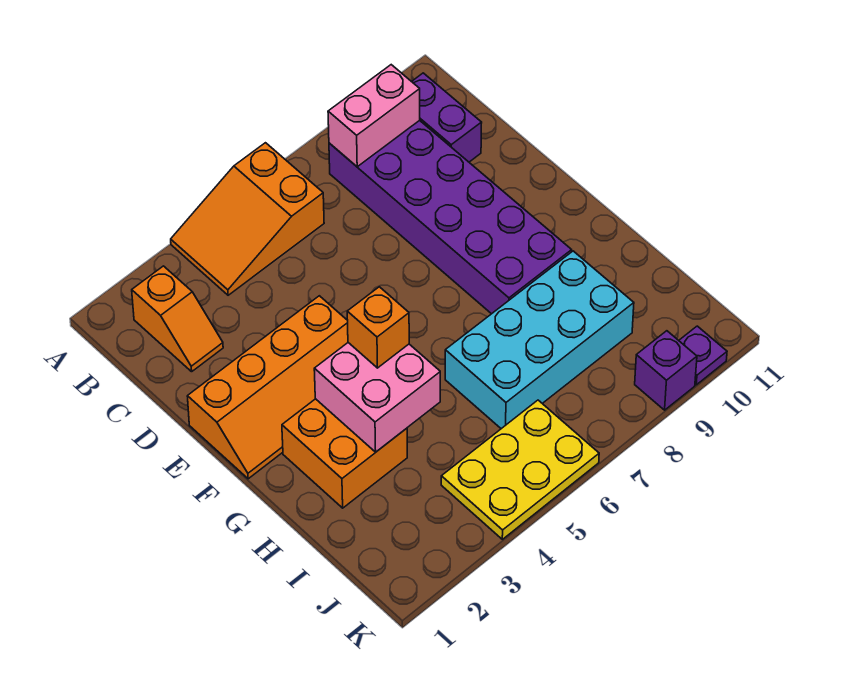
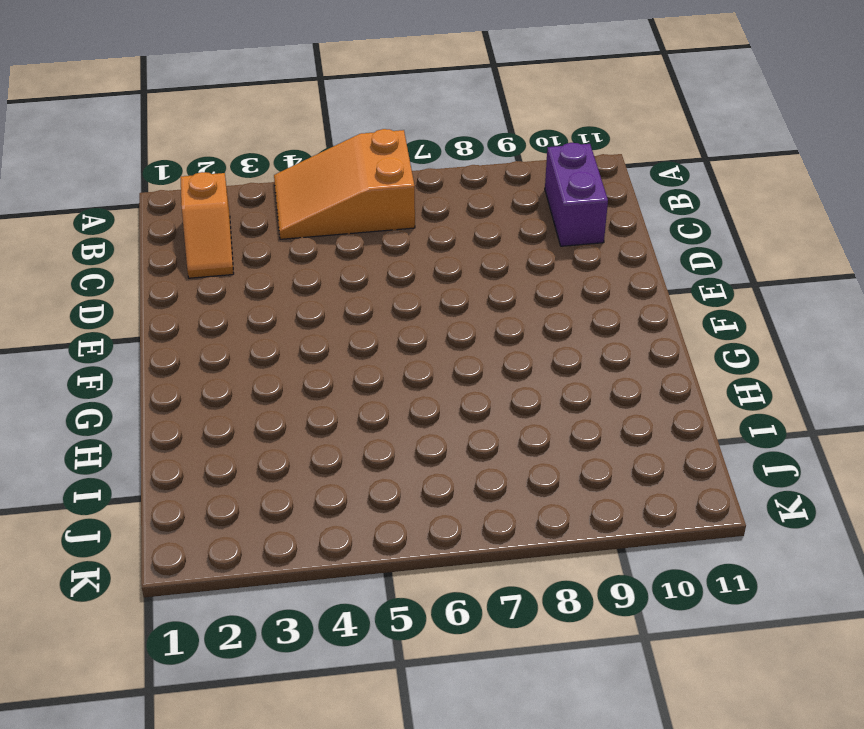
none -> purple 2x6 brick [329,120,572,314]
none -> orange 2x4 slope [187,296,348,479]
none -> orange 2x2 brick [282,399,407,508]

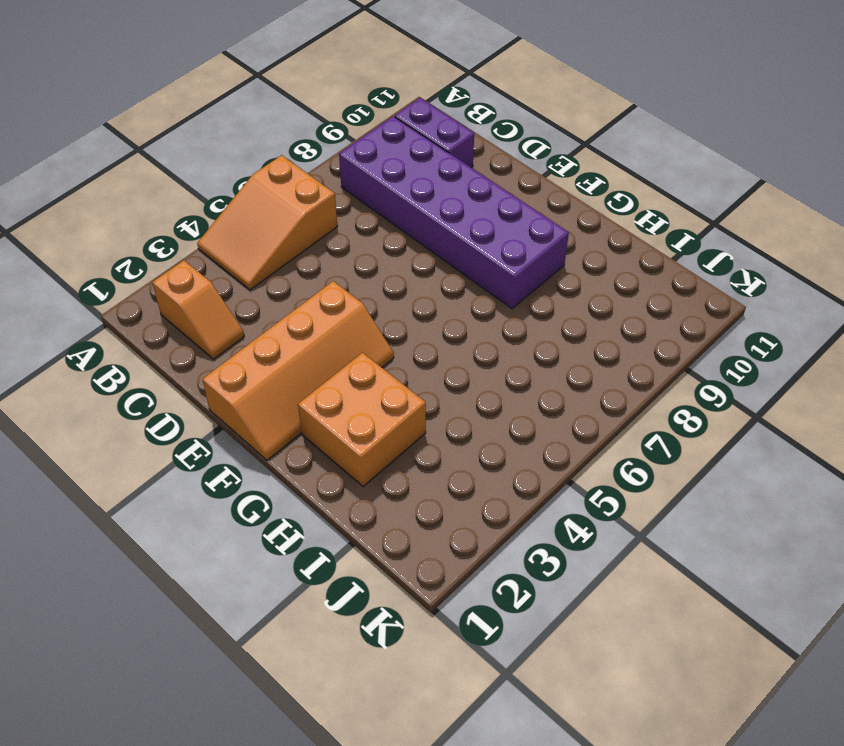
none -> cyan 2x4 brick [445,251,634,429]
none -> yellow 2x3 plate [441,400,599,539]
none -> purple 1x1 brick [635,331,697,410]

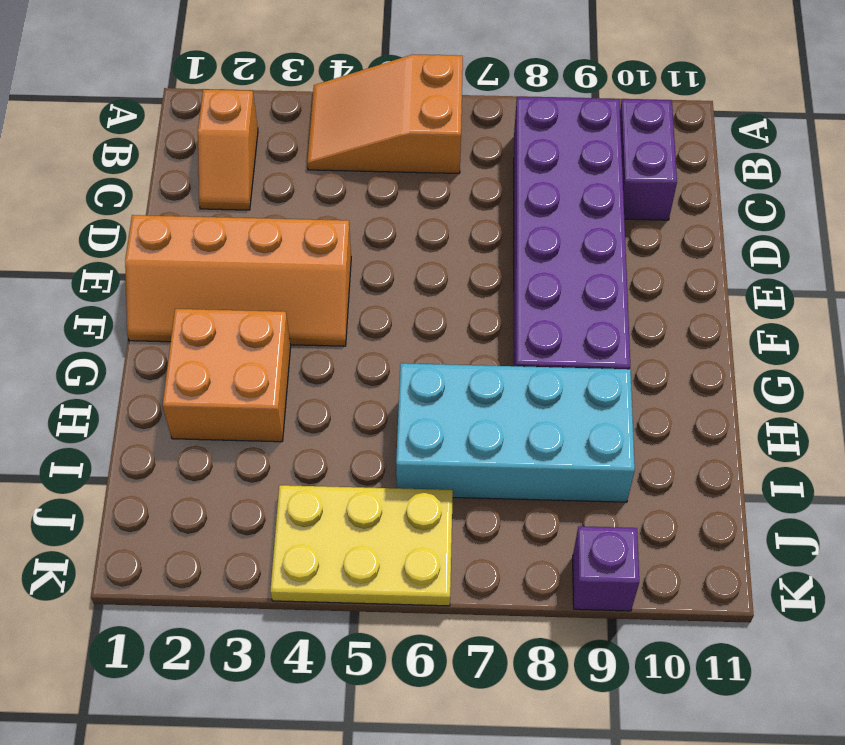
none -> purple 1x1 plate [679,326,727,385]
none -> pink 1x2 brick [328,65,420,167]
none -> pink 2x2 brick [314,343,440,452]

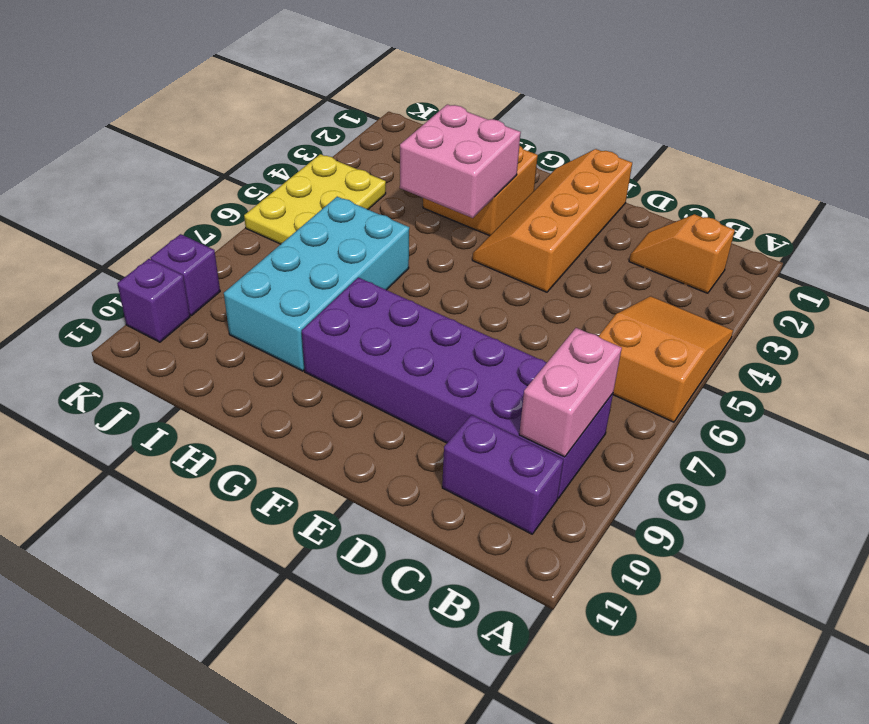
purple 1x1 brick [117,259,190,342] -> purple 1x1 plate [679,326,727,385]
none -> orange 1x1 brick [347,287,409,368]

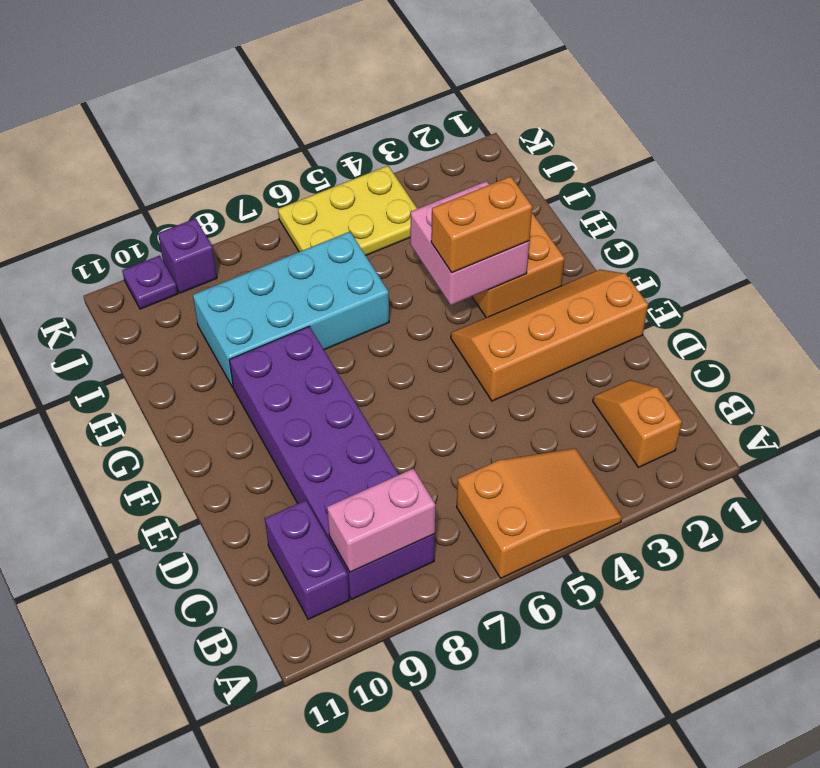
orange 1x2 brick [431,176,532,273] -> orange 1x1 brick [347,287,409,368]

